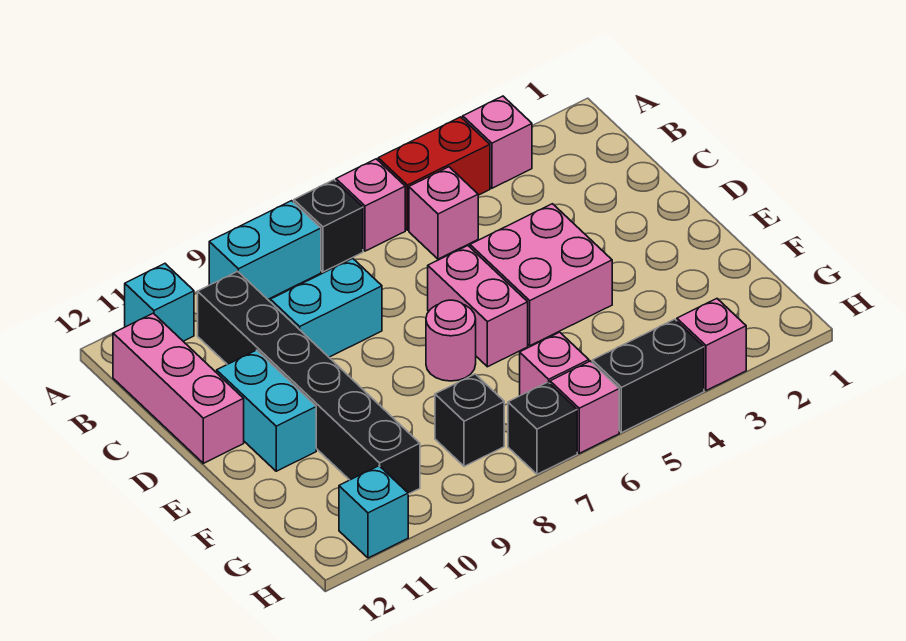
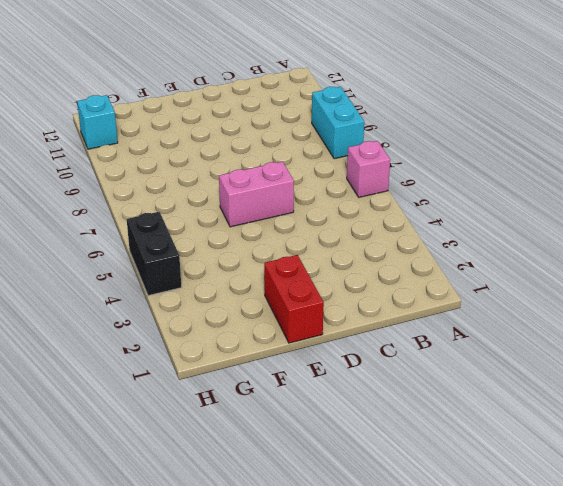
red 1x2 brick [264,255,324,343] -> red 1x2 brick moved to [378,117,490,230]
none -> pink 1x1 brick [463,96,532,188]
none -> black 1x1 brick [294,180,363,272]
none -> cyan 1x1 brick [125,264,194,341]

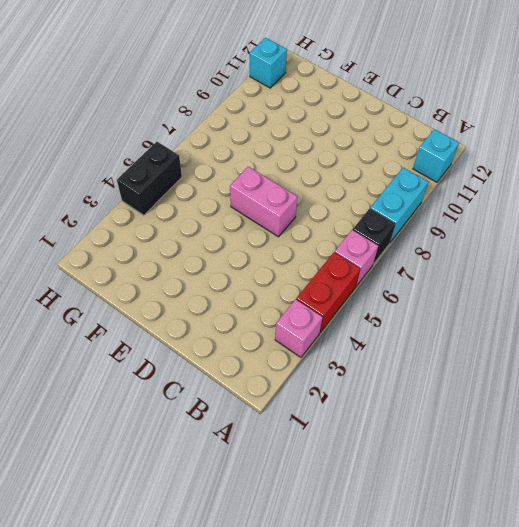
none -> pink 1x1 brick [409,167,478,259]
none -> black 1x6 brick [198,271,420,494]
none -> pink 1x3 brick [113,313,244,463]

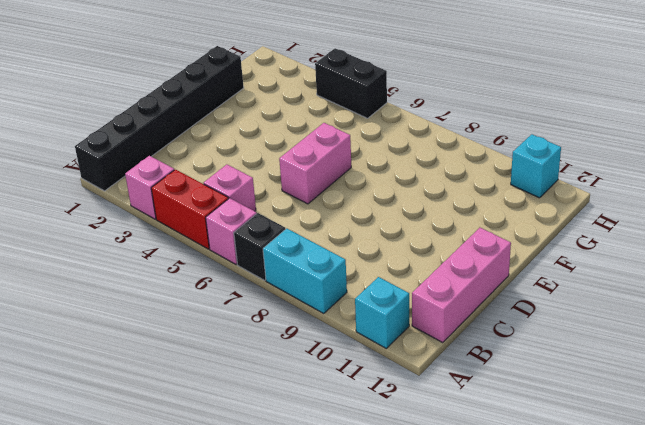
black 1x6 brick [75,46,244,191] -> black 1x6 brick moved to [198,271,420,494]
none -> cyan 1x2 brick [270,259,382,357]
none -> pink 2x2 brick [470,204,612,346]
none -> cyan 1x2 brick [217,350,316,471]

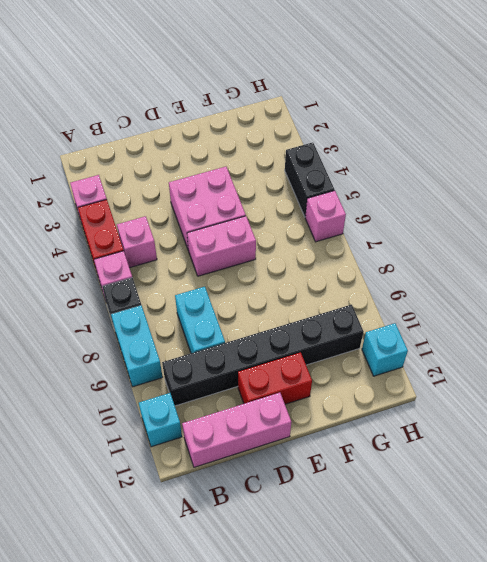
red 1x2 brick [238,352,312,404] -> cyan 1x2 brick [217,350,316,471]
none -> pink 1x1 round brick [426,300,476,381]
none -> pink 1x1 brick [520,332,589,396]
none -> black 1x1 brick [435,374,504,466]

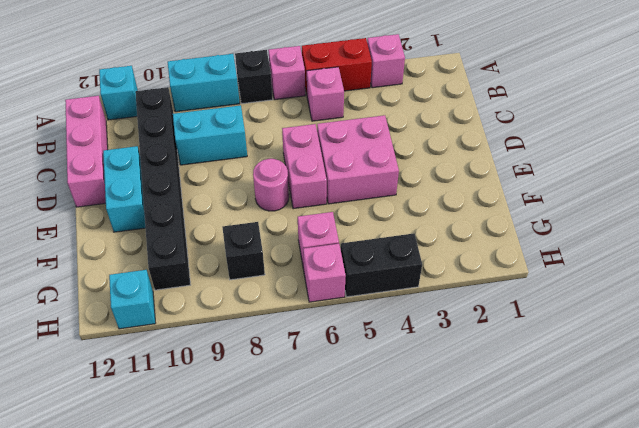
none -> pink 1x1 brick [677,299,746,391]
none -> black 1x1 brick [508,382,577,474]

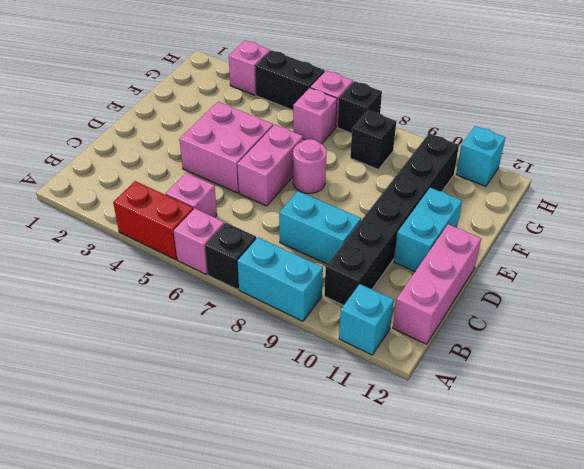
none -> pink 1x1 brick [463,96,532,188]

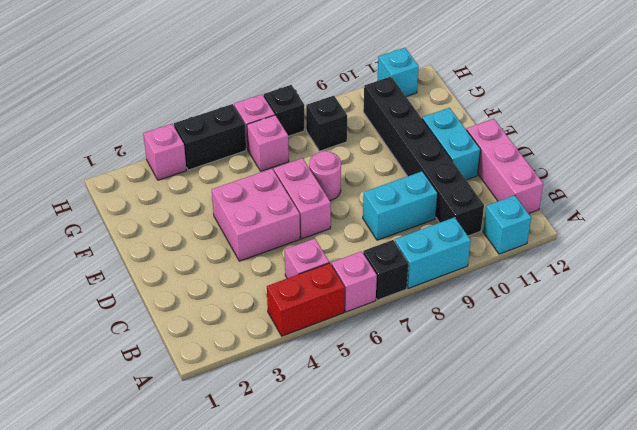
none -> pink 1x1 brick [463,96,532,188]

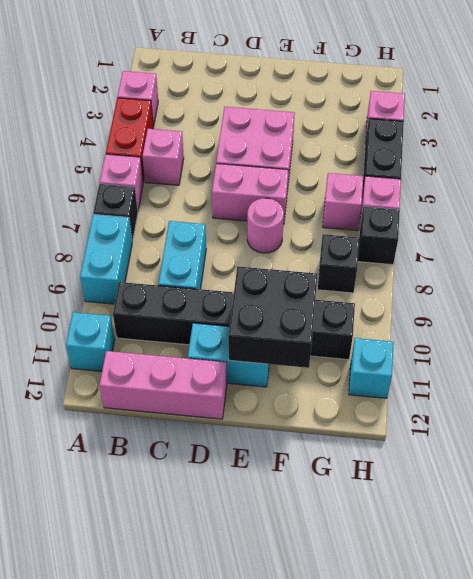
black 2x2 brick [228,267,318,368] -> none

